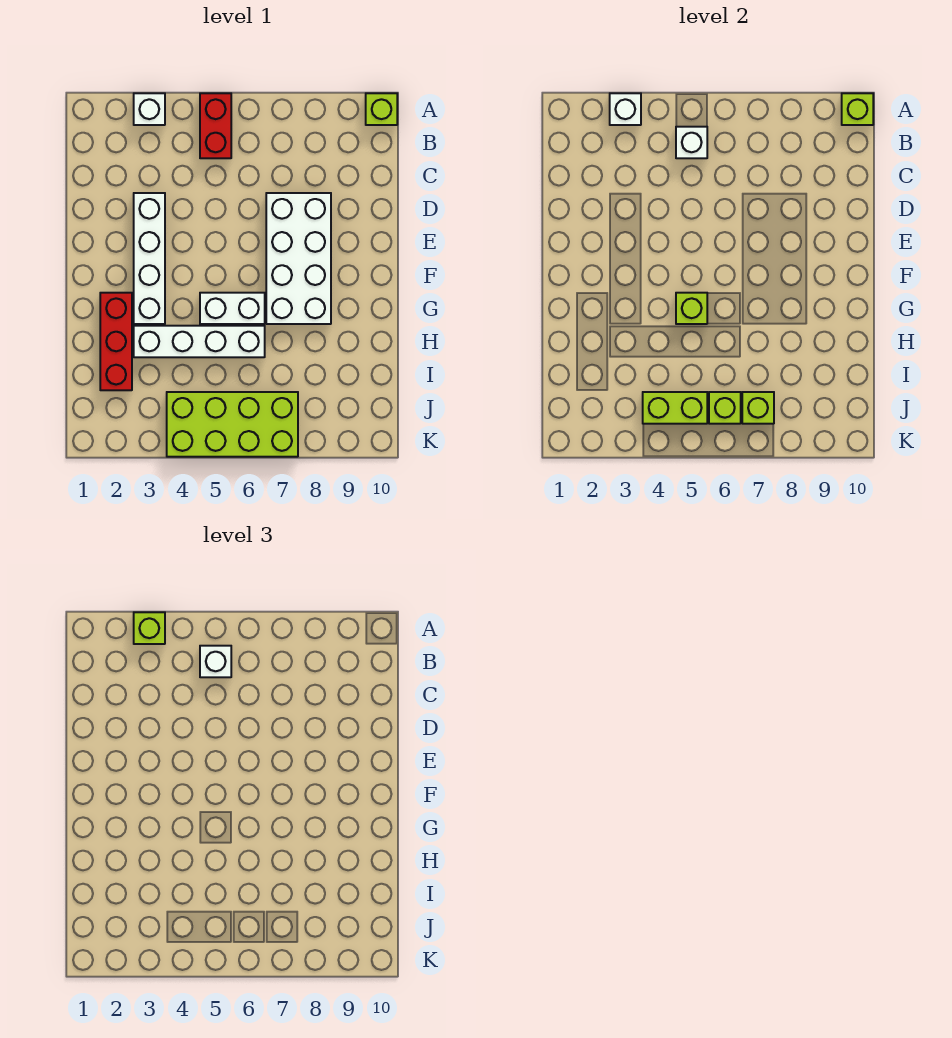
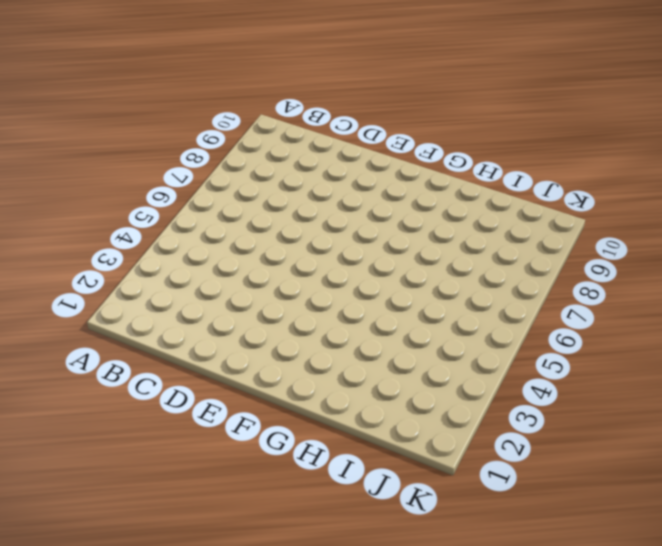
none -> white 1x1 brick [134,93,165,125]
none -> red 1x2 brick [200,93,231,158]
none -> lime 1x1 brick [366,93,397,125]

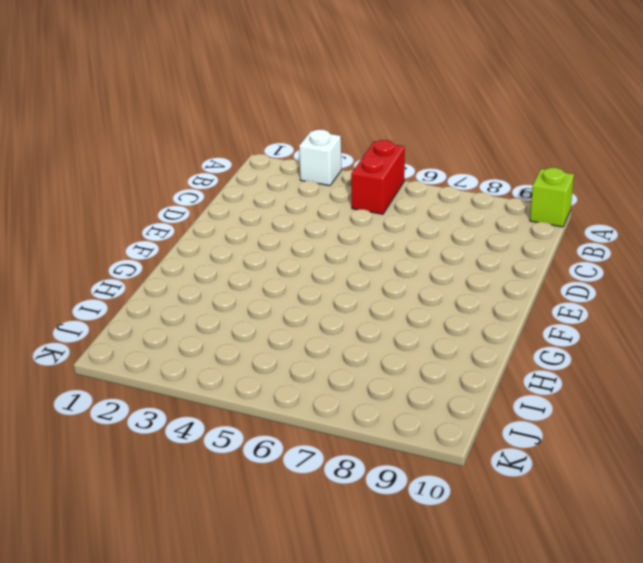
none -> white 1x4 brick [134,193,165,324]
none -> white 2x4 brick [266,193,331,324]
none -> red 1x3 brick [100,293,132,390]

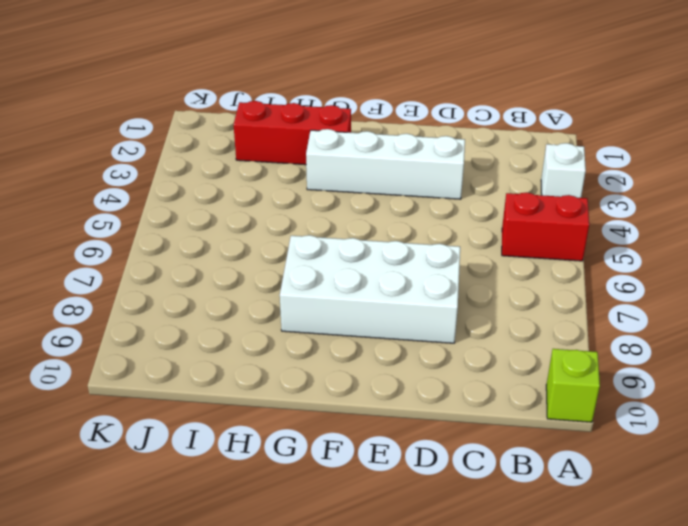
none -> white 1x2 brick [200,293,265,324]
none -> white 1x4 brick [134,326,265,357]
none -> lime 2x4 brick [167,392,298,457]

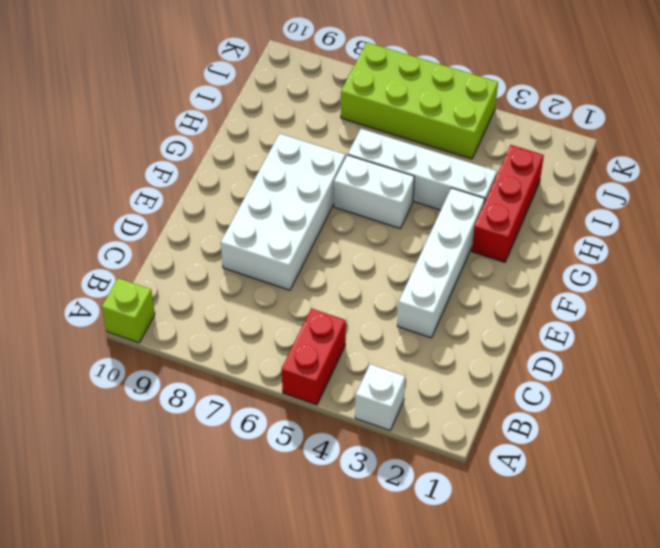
none -> white 1x1 brick [610,93,641,125]
none -> lime 1x1 brick [842,93,873,125]
none -> white 1x1 brick [676,127,707,158]

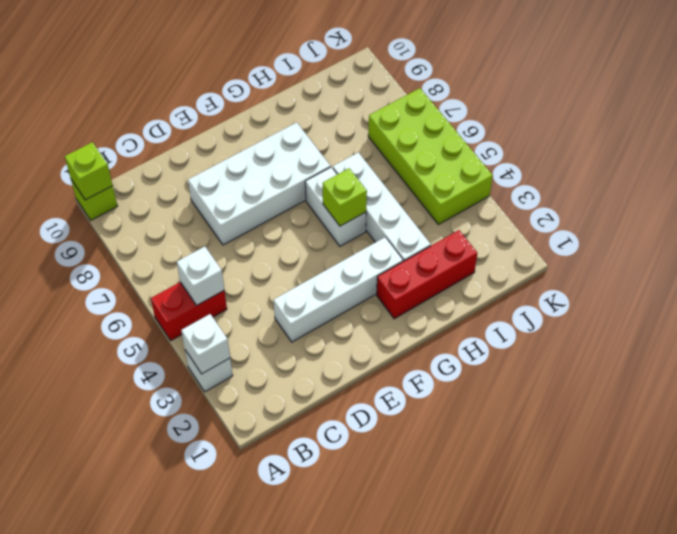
none -> lime 1x2 brick [643,392,707,424]
none -> lime 1x1 brick [709,392,741,424]
none -> lime 1x1 brick [742,392,774,424]

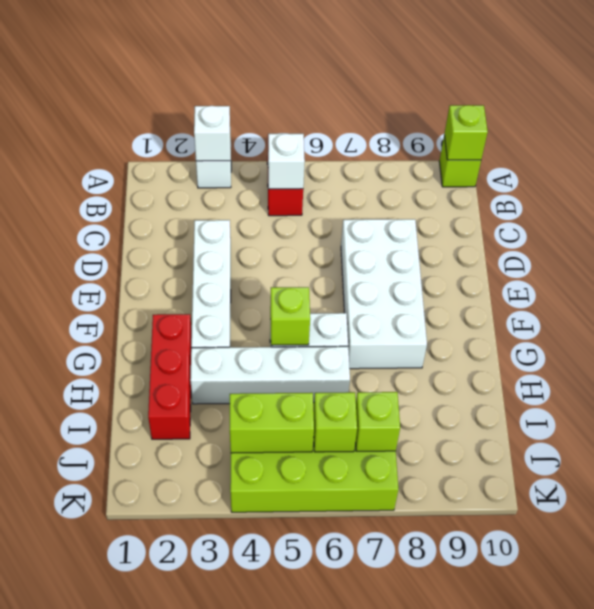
none -> lime 1x1 brick [134,612,165,644]
none -> white 1x1 brick [200,646,231,677]

